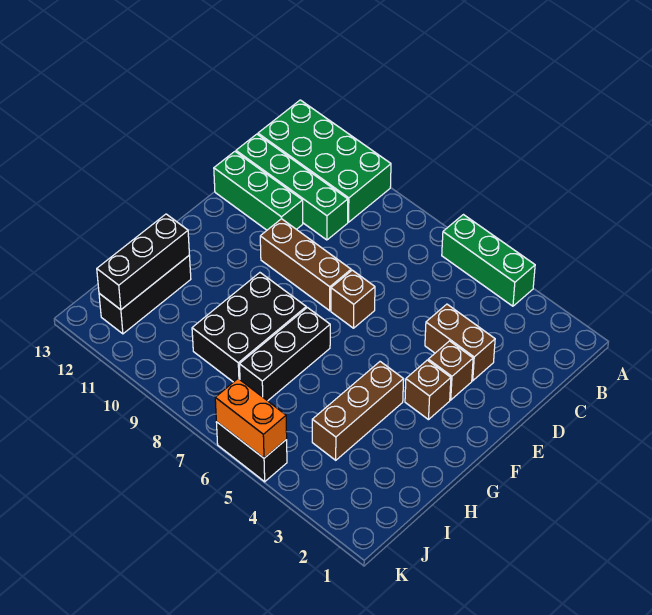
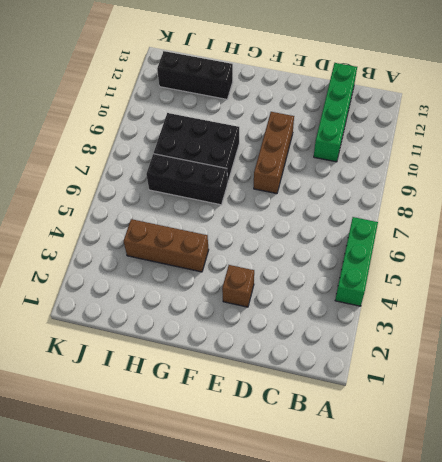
none -> green 2x4 brick [258,100,391,222]
none -> brown 1x2 brick [425,304,495,381]
none -> green 1x3 brick [214,152,303,230]

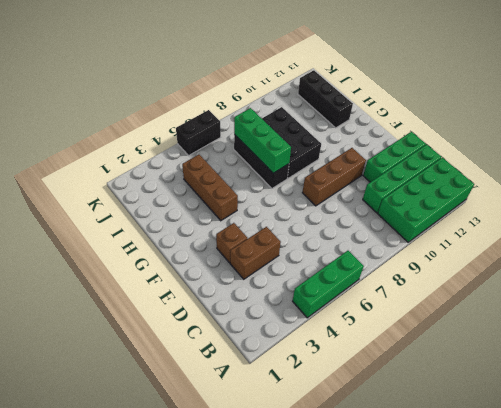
green 1x3 brick [234,108,291,173] -> none
none -> brown 1x1 brick [331,270,375,328]
none -> brown 1x1 brick [405,360,451,420]
none -> black 1x3 brick [97,214,189,310]

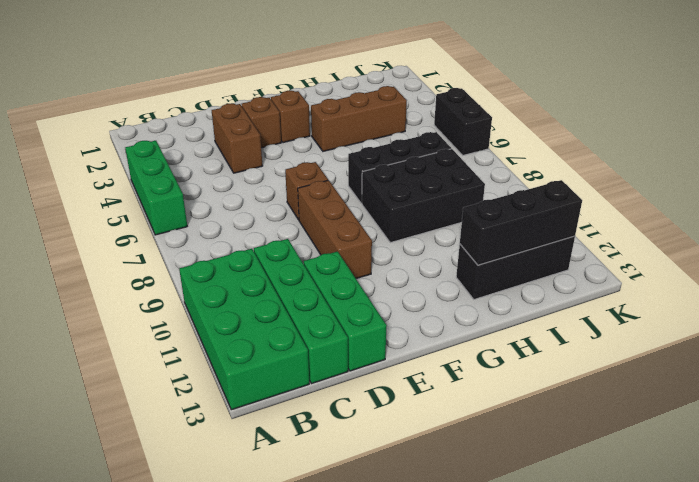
none -> orange 1x2 brick [215,379,287,458]

